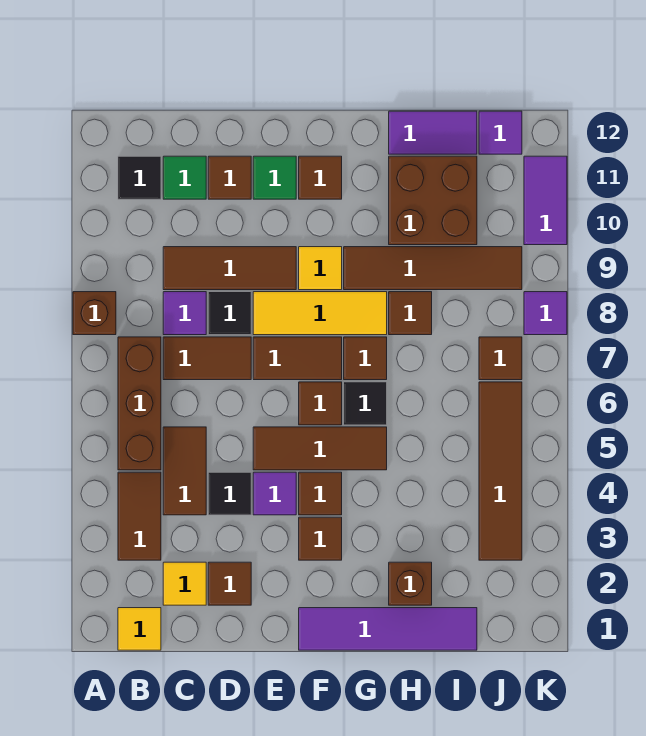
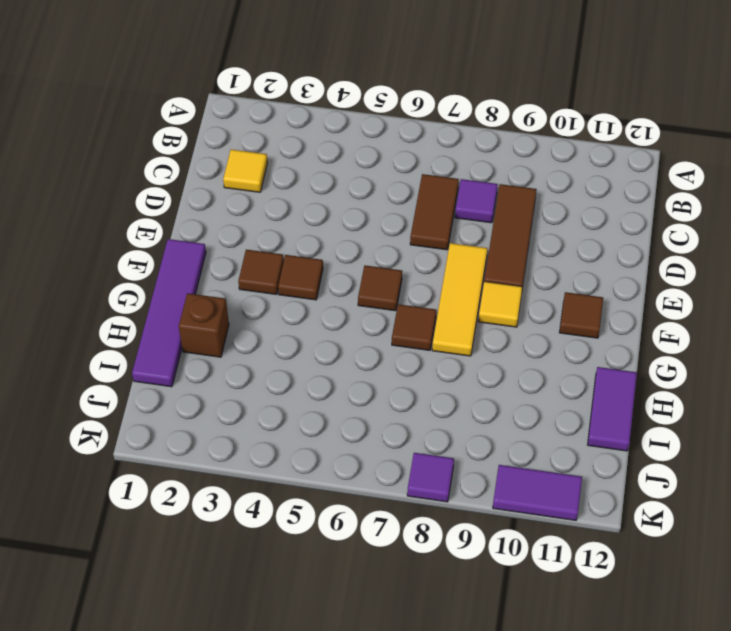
none -> brown 1x1 brick [73,292,116,335]
none -> yellow 1x1 tile [118,608,161,650]
none -> brown 1x2 tile [118,472,161,560]
none -> brown 1x3 brick [118,337,161,470]

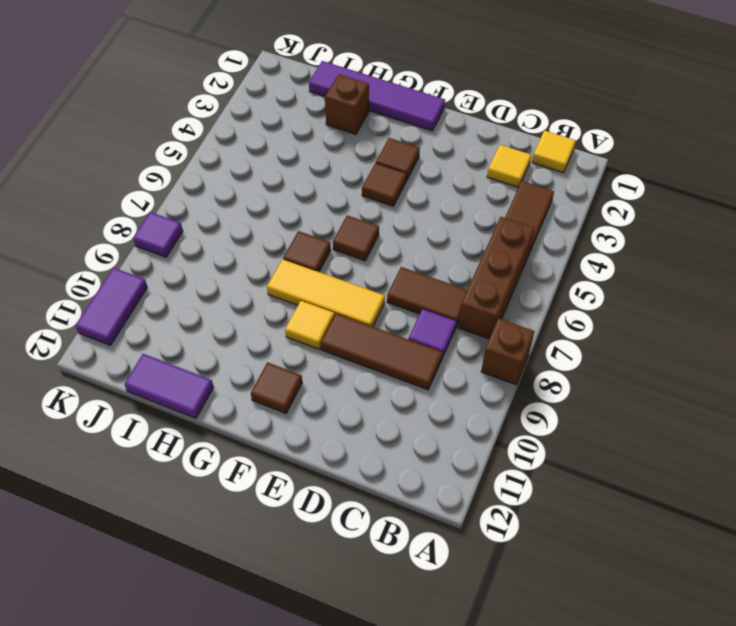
none -> black 1x1 tile [118,156,161,199]
none -> brown 1x2 tile [163,427,206,515]
none -> green 1x1 tile [163,156,206,199]
none -> brown 1x1 tile [208,562,251,605]

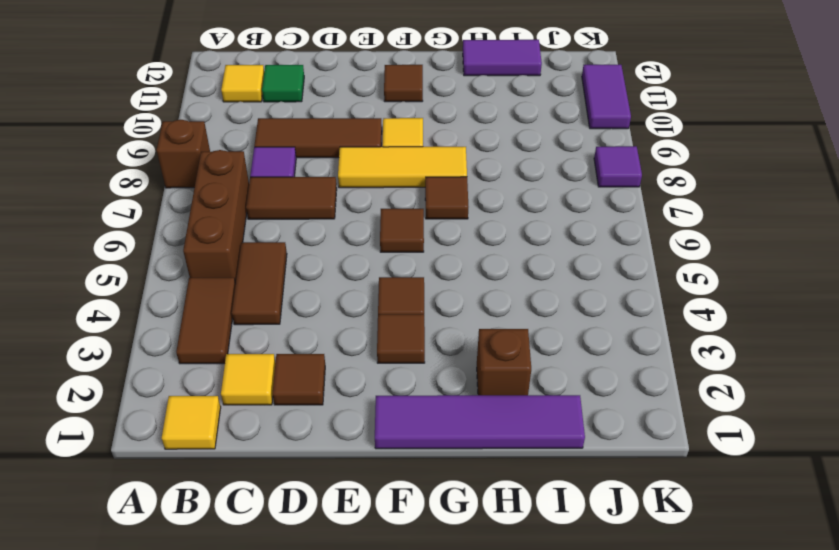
yellow 1x1 tile [221,65,264,102] -> black 1x1 tile [118,156,161,199]
none -> black 1x1 tile [208,472,251,515]
none -> black 1x1 tile [208,292,251,335]
none -> brown 1x1 tile [208,156,251,199]
none -> purple 1x1 tile [253,472,296,515]

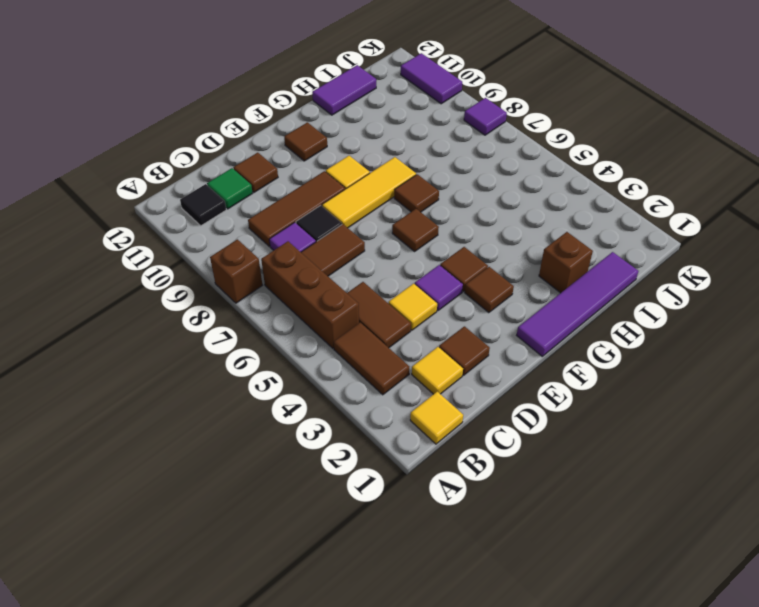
yellow 1x1 tile [389,284,437,330] -> black 1x1 tile [208,472,251,515]
none -> brown 1x3 tile [253,427,387,470]
none -> brown 1x2 tile [253,337,342,380]
none -> green 1x1 tile [253,156,296,199]
none -> black 1x1 tile [344,382,387,425]

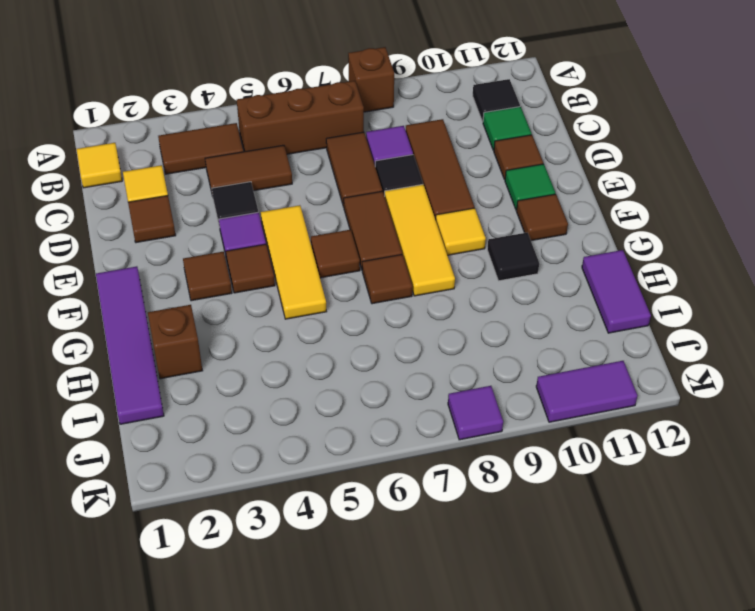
yellow 1x3 tile [261,205,326,319] -> brown 1x3 tile [253,427,387,470]
black 1x1 tile [487,232,539,281] -> black 1x1 tile moved to [344,382,387,425]
none -> brown 1x4 tile [344,247,522,290]
none -> brown 1x1 tile [389,292,432,335]
none -> brown 2x2 brick [389,156,477,245]
none -> brown 1x4 tile [479,382,522,560]

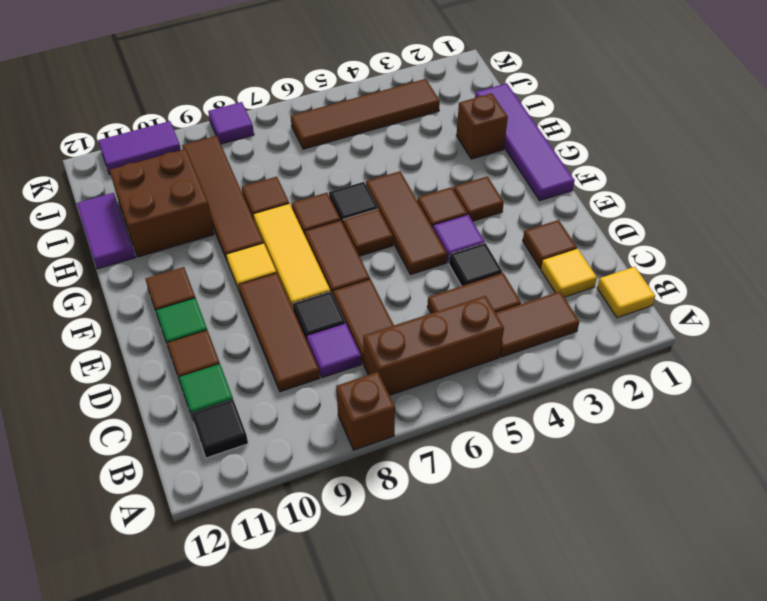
none -> brown 1x1 tile [479,337,522,380]
none -> purple 1x1 tile [479,111,522,154]

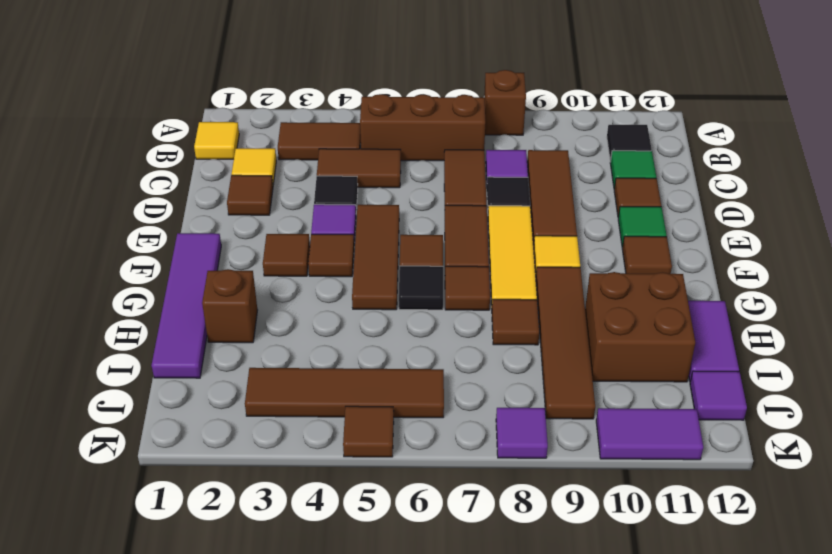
brown 1x1 tile [343,406,394,457] -> brown 1x1 tile moved to [479,337,522,380]

